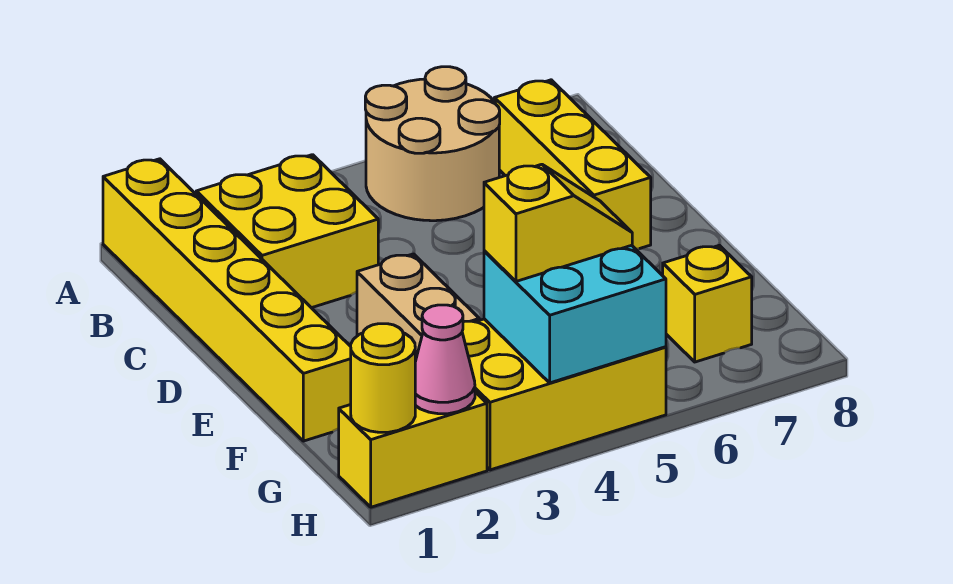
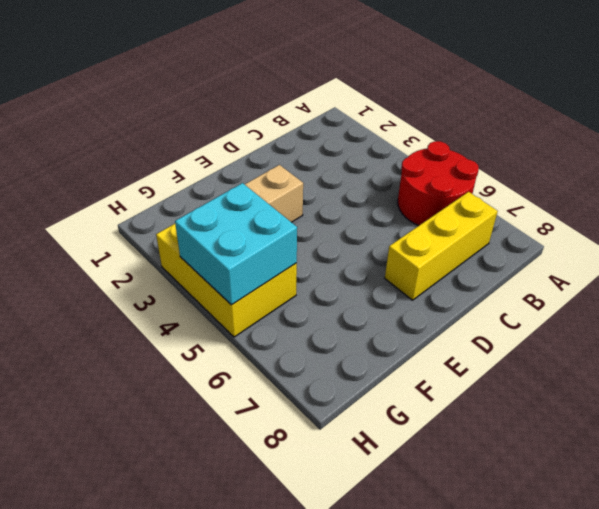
red 2x2 round brick [398,141,479,226] -> tan 2x2 round brick [365,67,500,221]
none -> yellow 1x6 brick [103,159,351,441]
none -> yellow 2x2 brick [196,155,378,308]
none -> yellow 1x1 brick [663,245,752,362]

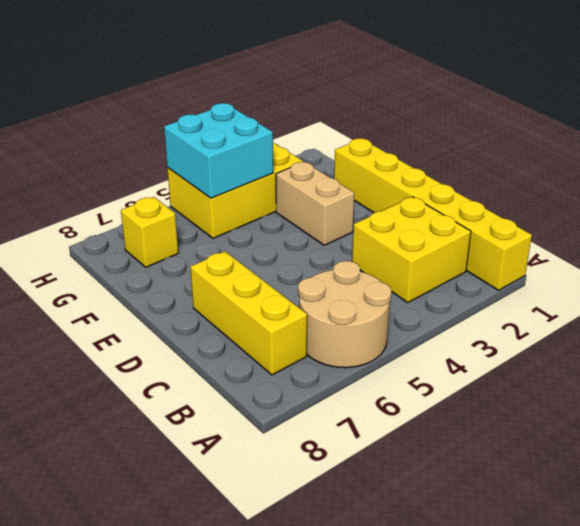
none -> yellow 1x2 brick [339,392,487,507]
none -> yellow 1x1 round brick [351,324,415,432]
none -> pink 1x1 cone [415,305,475,414]

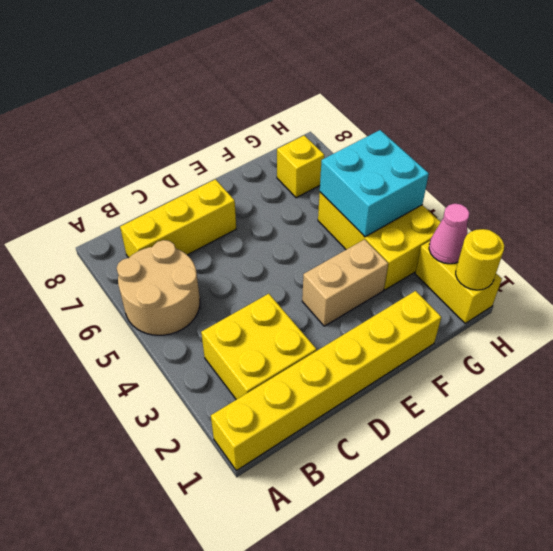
none -> yellow 1x2 slope [484,164,632,281]

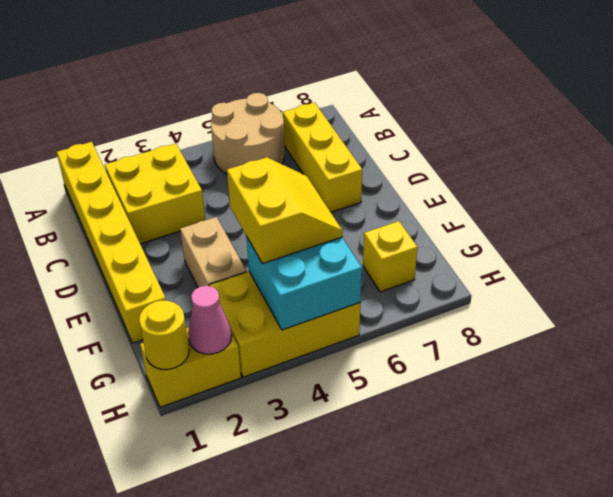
yellow 2x2 slope [227,157,342,264] -> yellow 1x2 slope [484,164,632,281]

